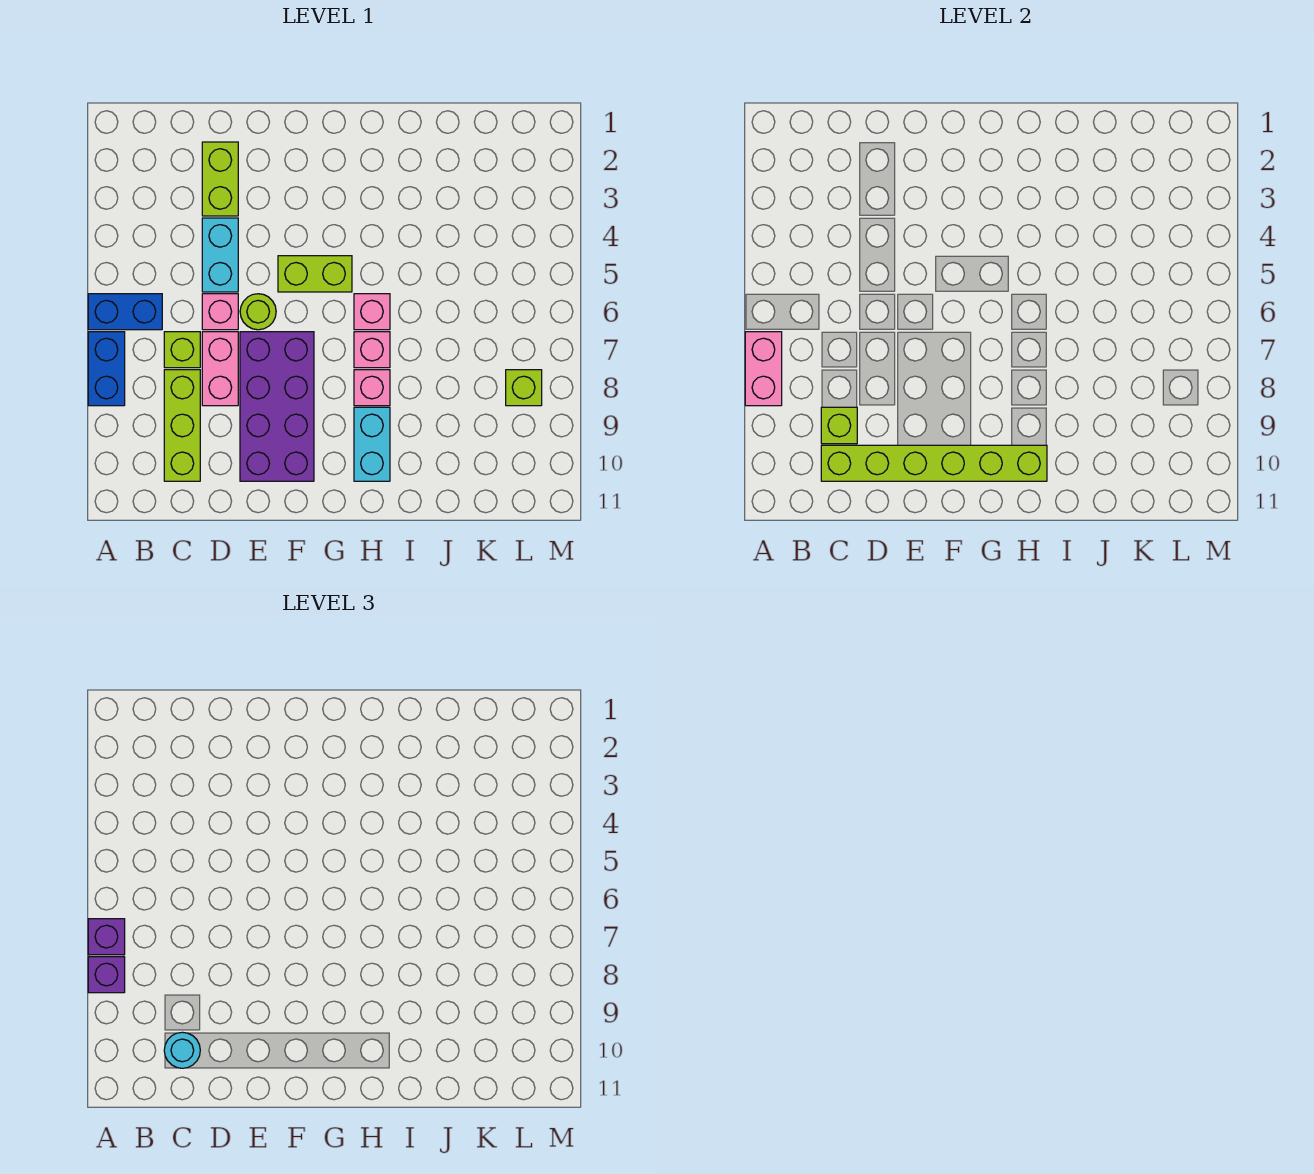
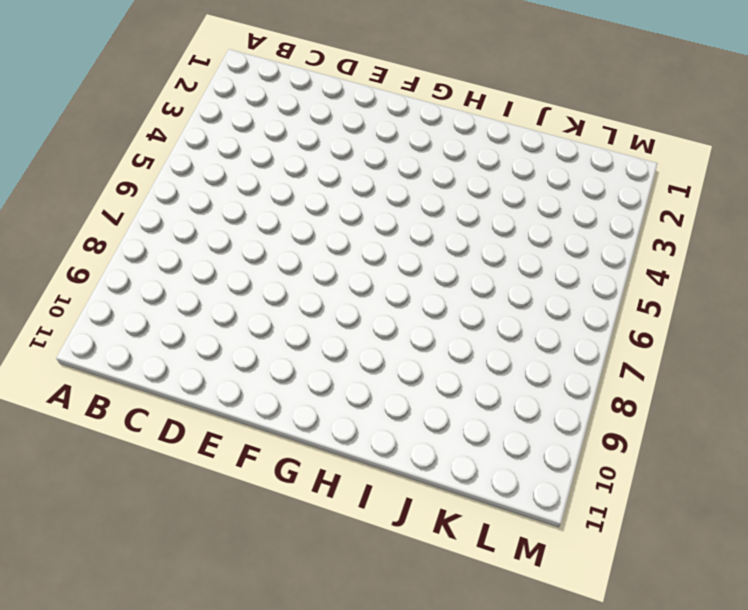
none -> blue 1x2 brick [88,294,162,330]
none -> blue 1x2 brick [88,332,125,406]
none -> lime 1x1 brick [164,332,200,368]

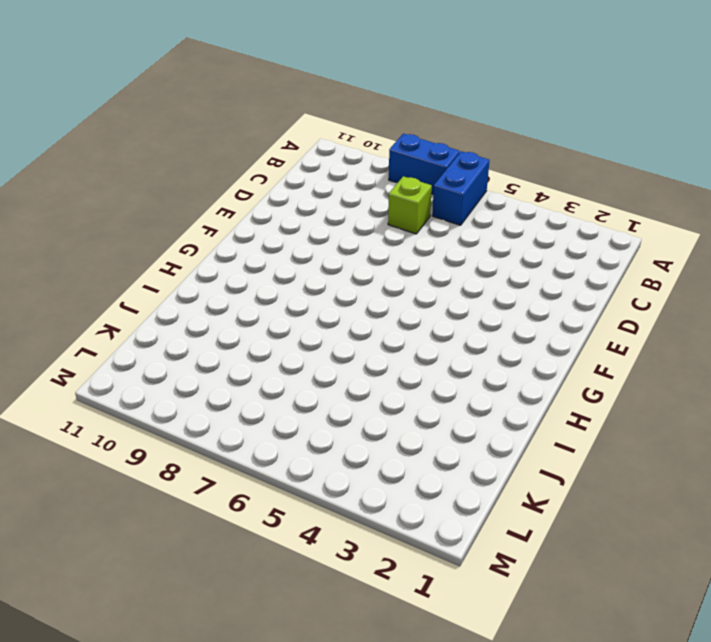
none -> lime 1x3 brick [164,370,200,481]
none -> lime 1x2 brick [202,142,238,216]
none -> cyan 1x2 brick [202,218,238,292]

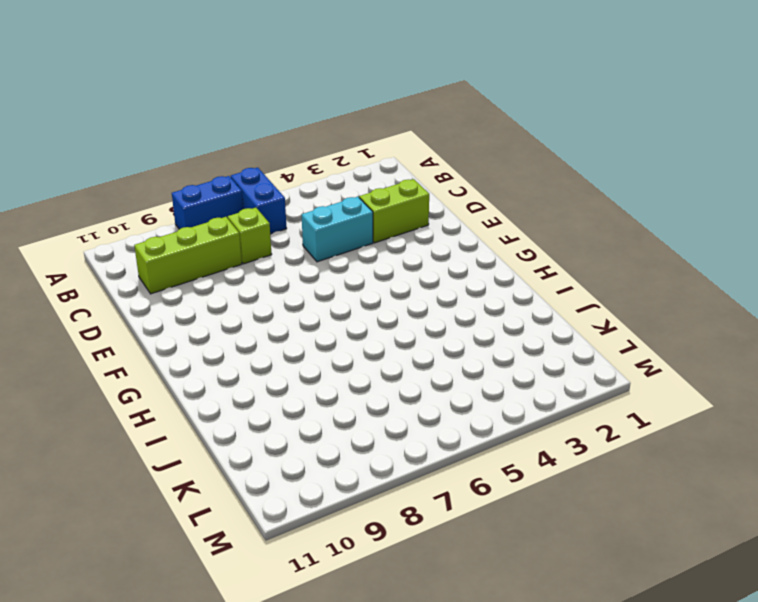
none -> pink 1x1 brick [202,294,238,330]
none -> pink 1x2 brick [202,332,238,406]
none -> lime 1x1 round brick [240,294,276,330]

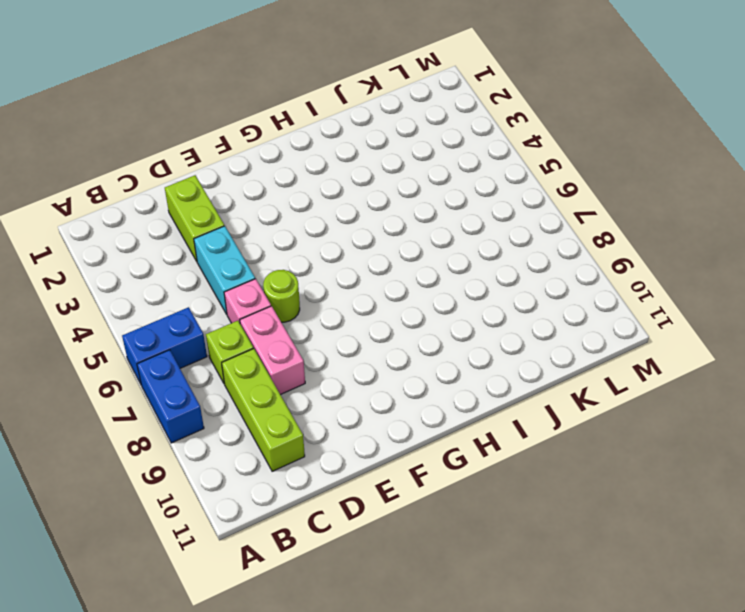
none -> purple 2x4 brick [240,332,314,481]
none -> lime 1x2 brick [278,256,352,292]
none -> pink 1x1 brick [354,294,390,330]

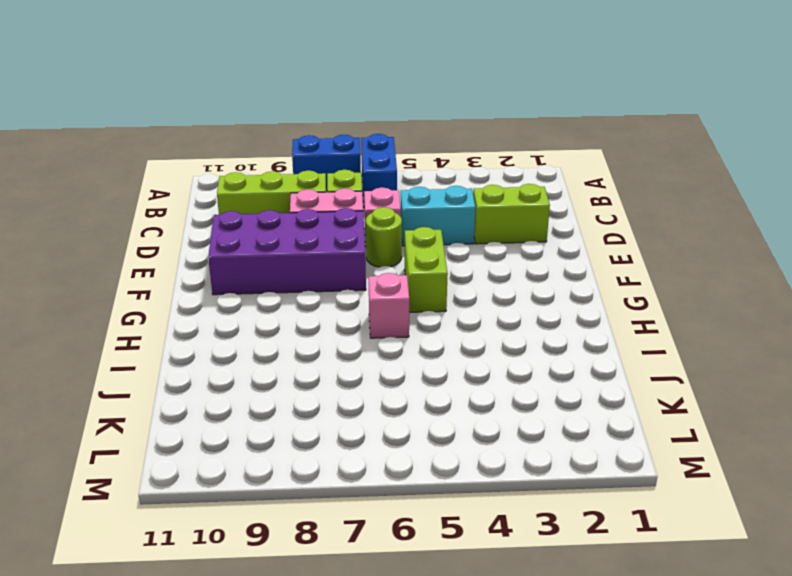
none -> pink 1x1 brick [354,332,390,368]
none -> pink 1x1 brick [354,370,390,406]
none -> cyan 1x2 brick [354,407,390,481]

